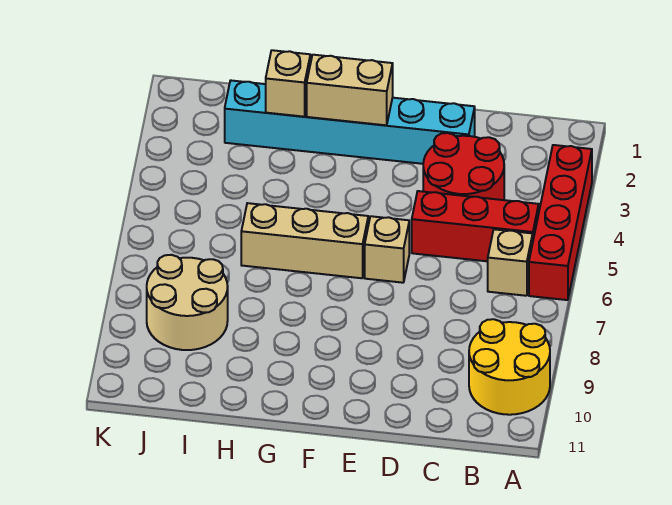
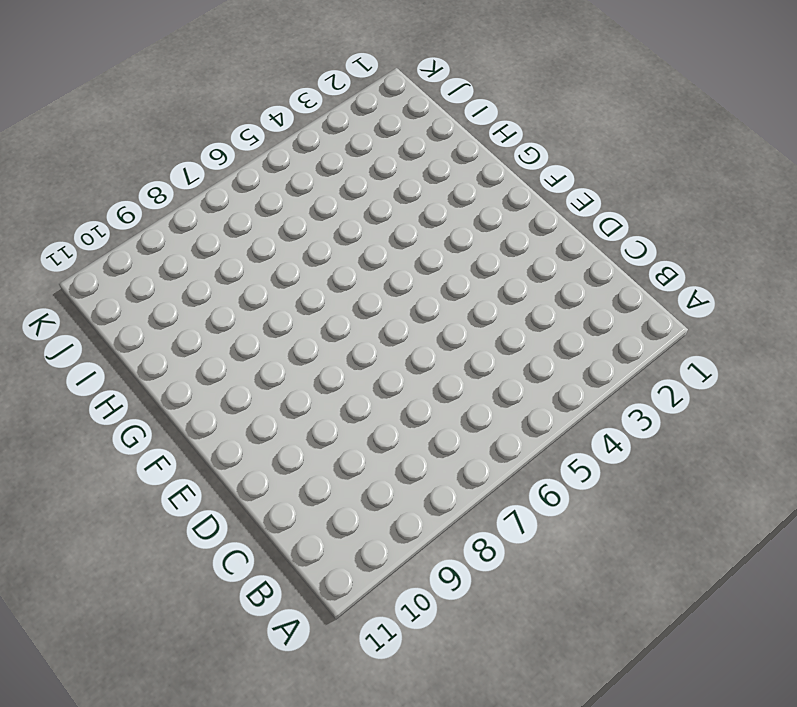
none -> red 1x4 brick [529,145,592,300]
none -> yellow 2x2 round brick [469,319,550,415]

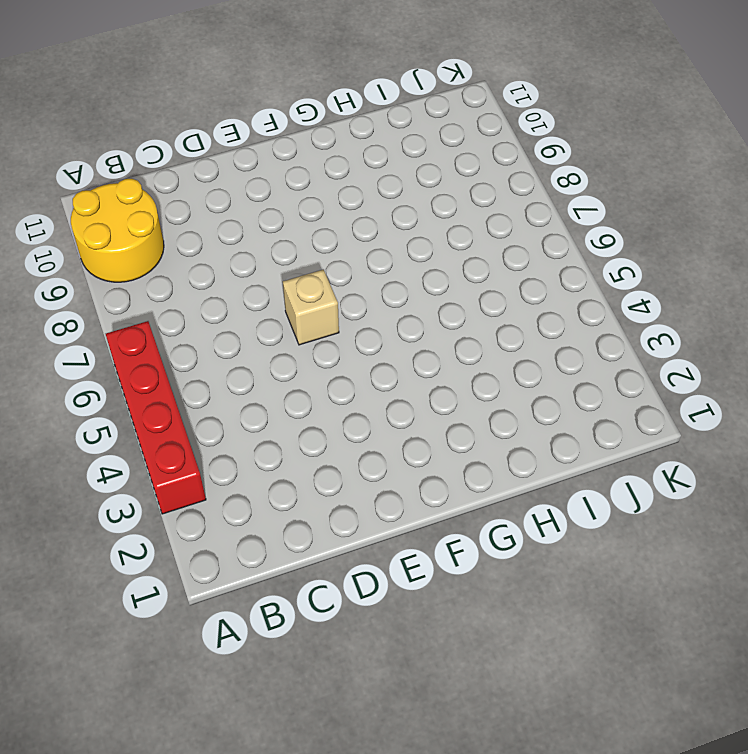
none -> red 1x3 brick [412,191,539,261]
none -> tan 1x1 brick [488,229,533,296]

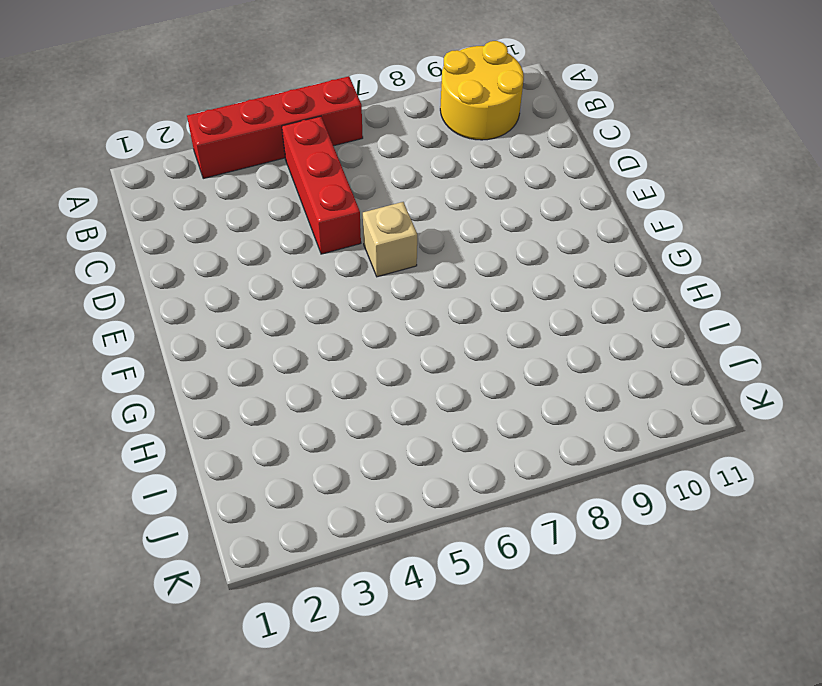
none -> tan 1x1 brick [488,229,533,296]
none -> red 2x2 round brick [423,133,504,200]

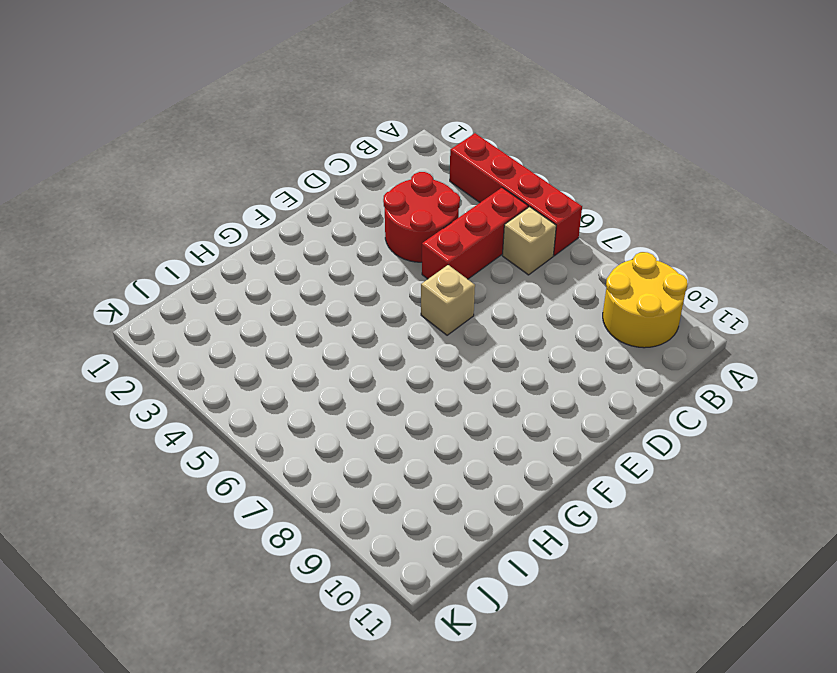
none -> cyan 1x6 brick [225,81,475,164]
none -> tan 1x3 brick [241,203,368,278]

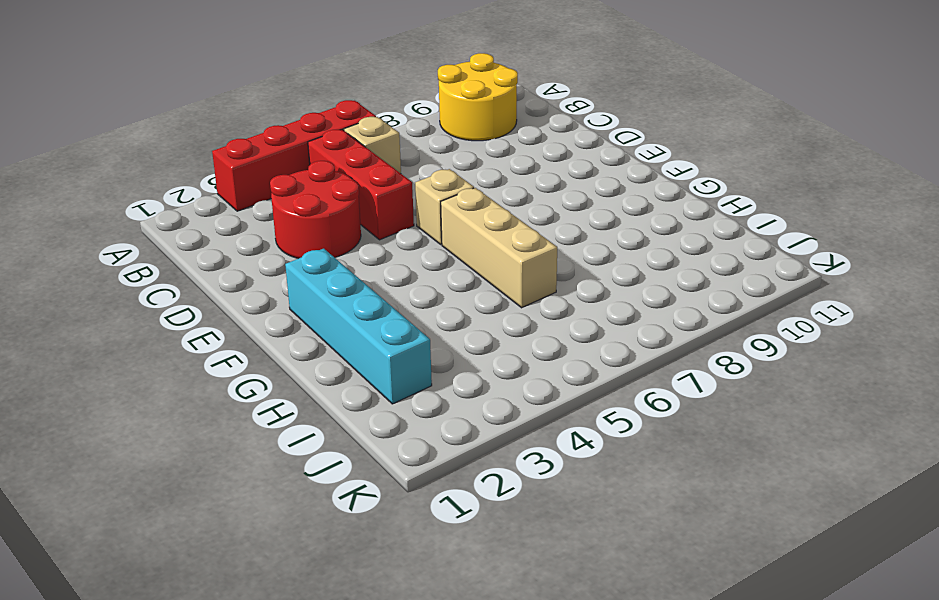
cyan 1x4 brick [285,249,432,404] -> cyan 1x6 brick [225,81,475,164]
none -> tan 2x2 round brick [147,255,228,350]
none -> tan 1x2 brick [307,55,393,125]

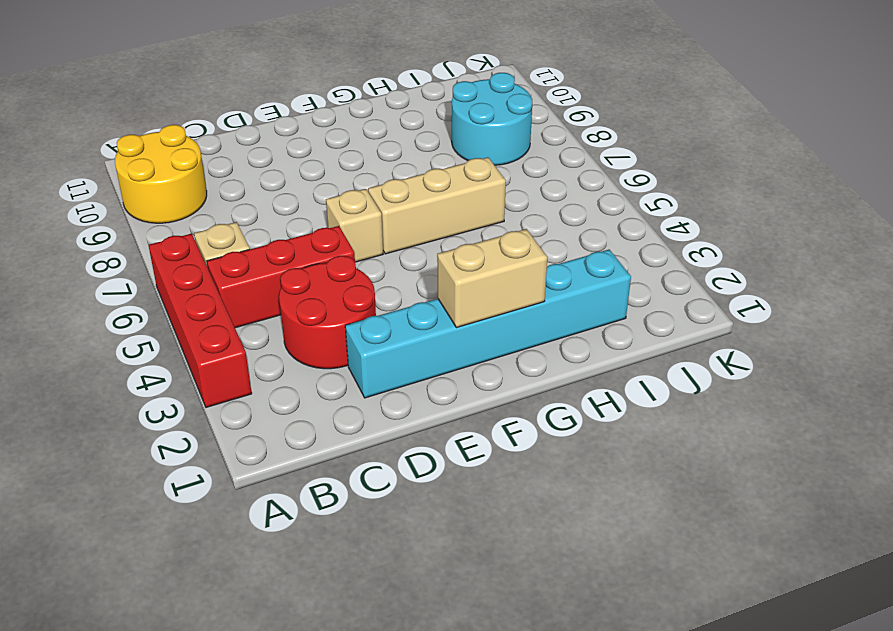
cyan 2x2 round brick [452,73,532,165] -> tan 2x2 round brick [147,255,228,350]
none -> tan 1x1 brick [266,50,310,117]

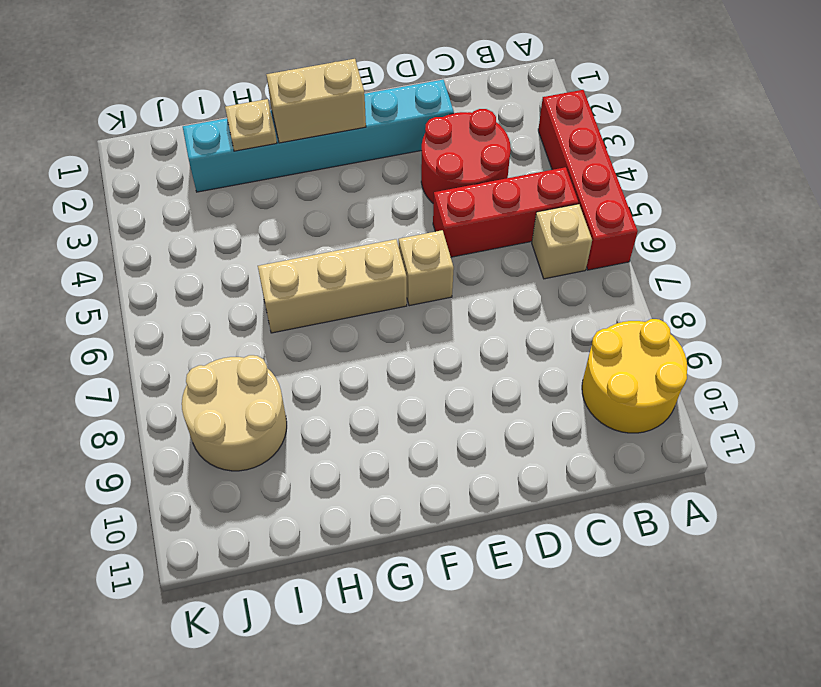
tan 1x1 plate [225,99,277,151] -> tan 1x1 brick [266,50,310,117]

